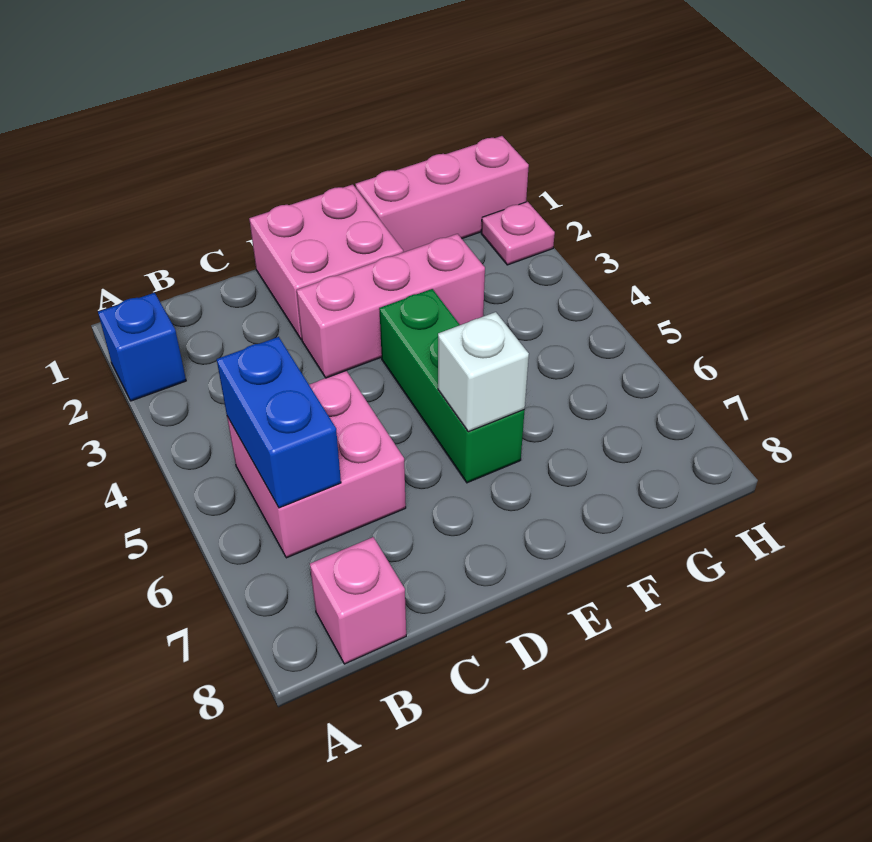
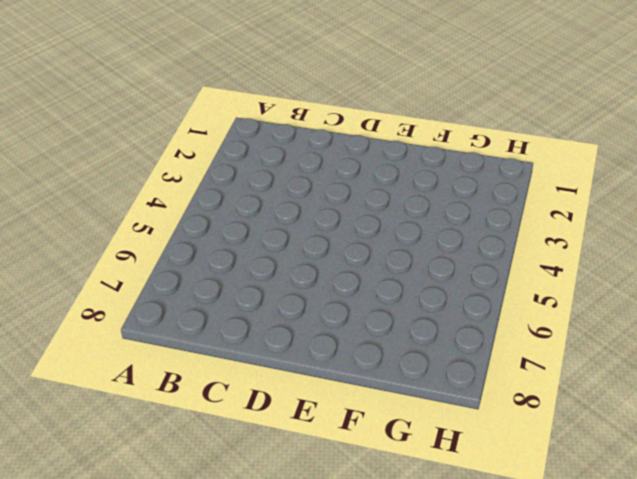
none -> blue 1x1 brick [98,293,186,401]
none -> pink 2x2 brick [227,371,406,558]

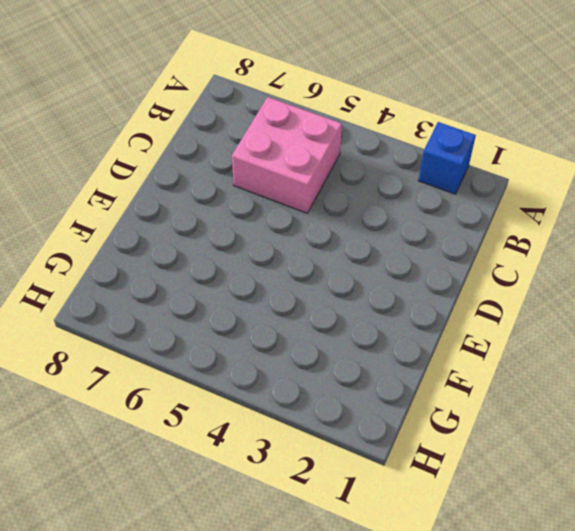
none -> pink 1x1 brick [310,537,406,664]
none -> pink 2x2 brick [249,185,403,339]

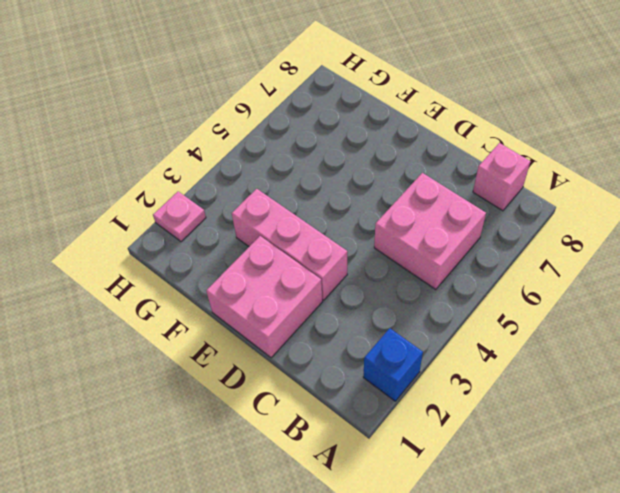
none -> green 1x3 brick [379,289,525,483]
none -> pink 1x3 brick [355,136,529,252]

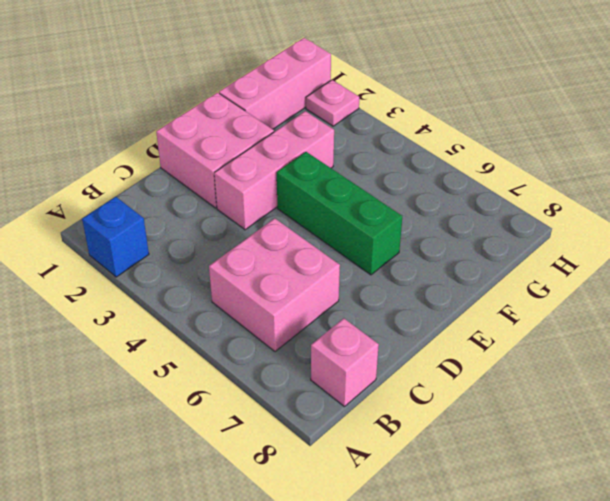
none -> blue 1x2 brick [217,337,341,508]
none -> white 1x1 brick [438,312,529,432]

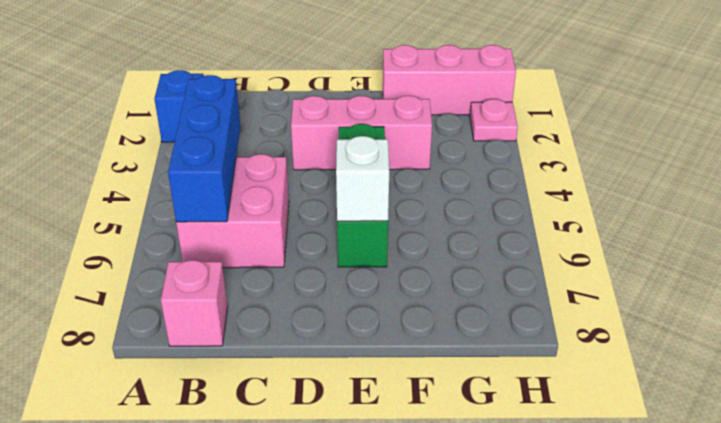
blue 1x3 brick [168,75,241,222] -> blue 1x2 brick [217,337,341,508]
none -> pink 2x2 brick [249,185,403,339]

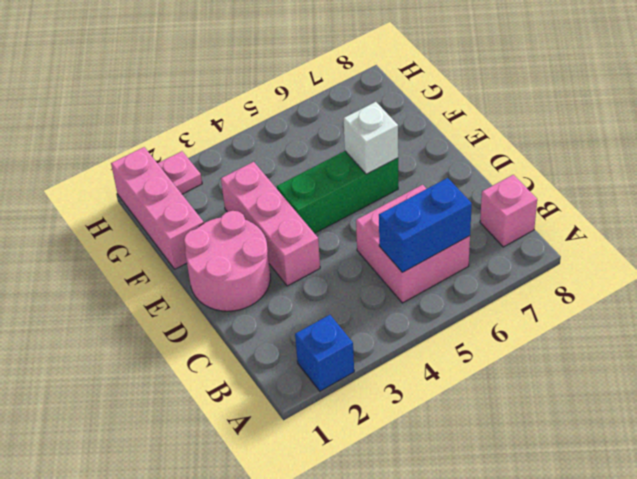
pink 2x2 round brick [184,211,270,311] -> pink 2x2 brick [249,185,403,339]

